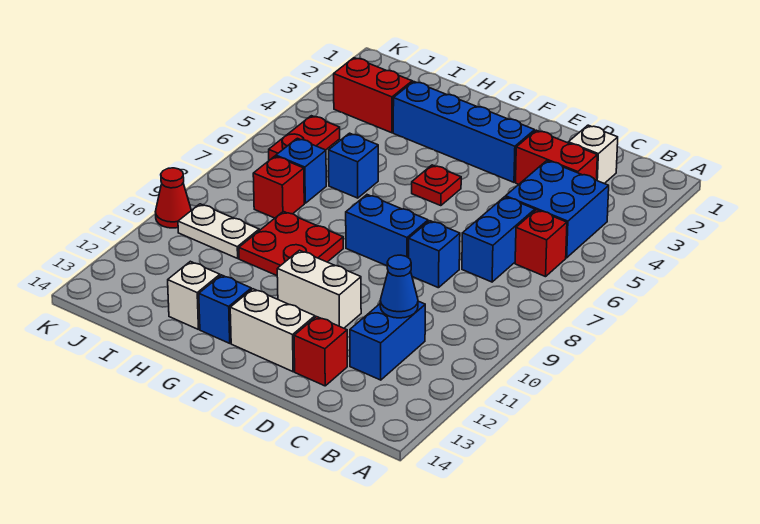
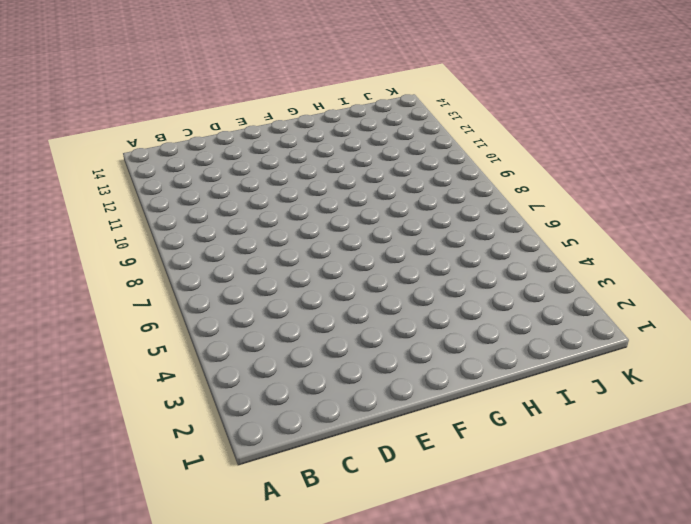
none -> blue 2x2 brick [506,161,609,258]
none -> red 1x1 brick [515,210,567,277]
none -> white 1x1 brick [568,125,618,184]

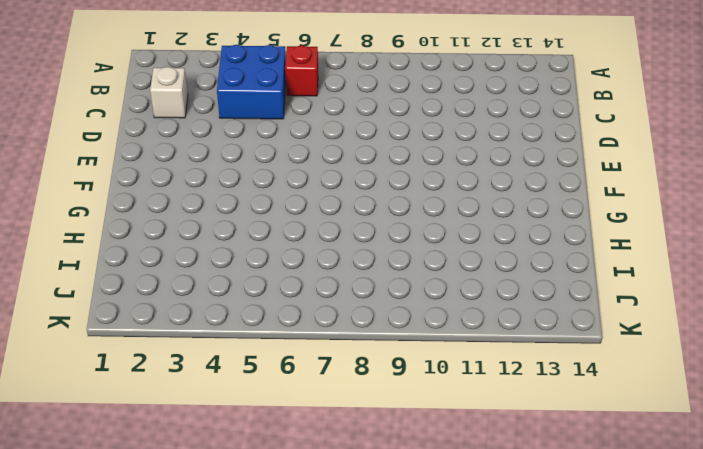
none -> red 1x2 brick [516,130,597,184]
none -> blue 1x2 brick [462,197,535,282]
none -> blue 1x2 brick [350,301,425,380]

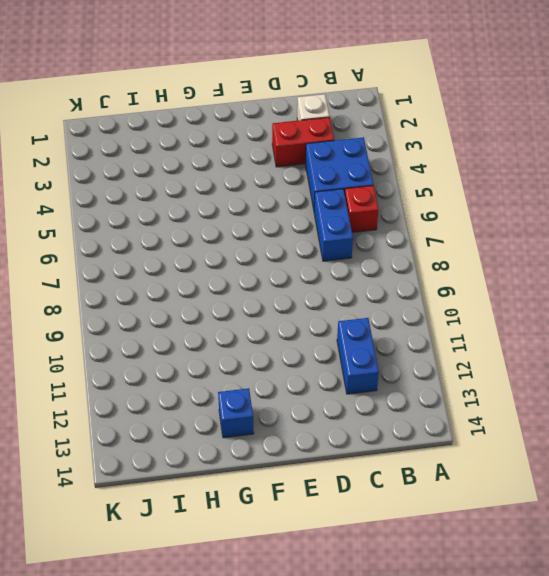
none -> blue 1x1 brick [409,221,460,288]
none -> red 1x1 brick [294,317,347,386]
none -> blue 1x4 brick [393,82,535,182]

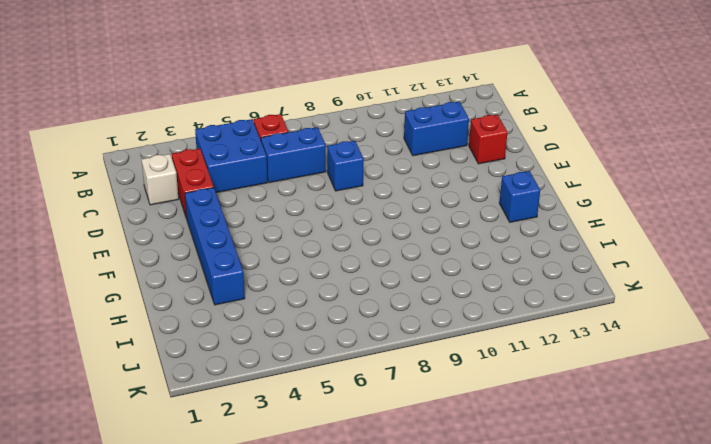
none -> blue 1x2 brick [346,195,428,266]
none -> white 1x2 brick [277,250,361,328]
none -> white 1x2 brick [230,289,315,372]

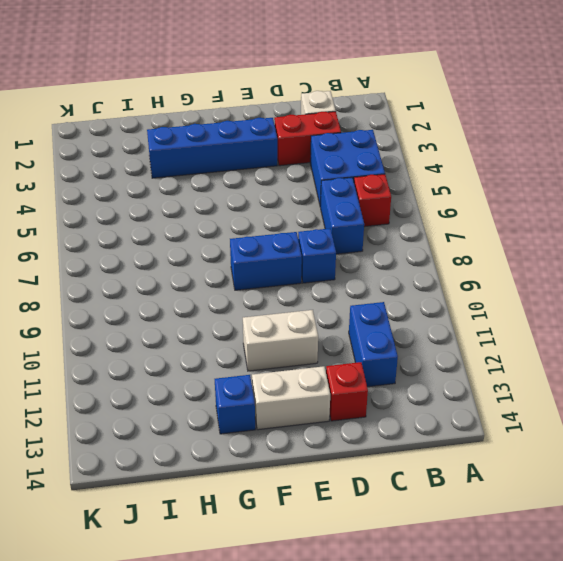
none -> red 1x1 plate [412,165,461,206]
none -> red 2x2 plate [239,211,343,275]
none -> blue 1x1 brick [329,133,378,198]

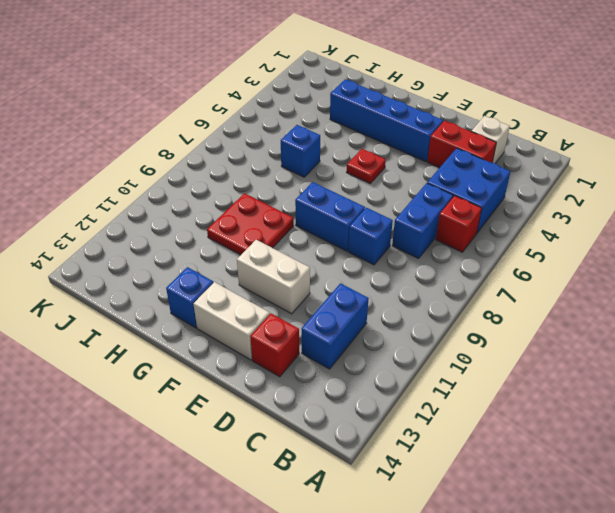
none -> white 1x1 brick [168,261,220,330]
none -> red 1x2 brick [334,58,412,133]
none -> blue 1x1 brick [276,138,326,203]

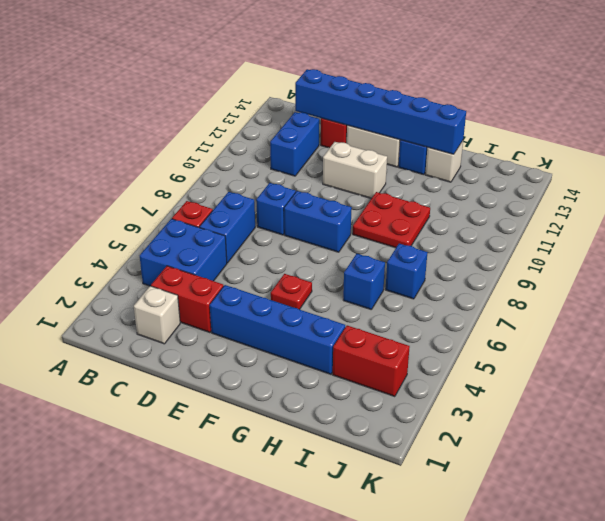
blue 1x6 brick [295,69,466,154] -> none
none -> red 1x1 brick [253,156,304,218]
none -> white 1x2 plate [178,204,259,258]
none -> red 1x2 plate [269,116,340,160]

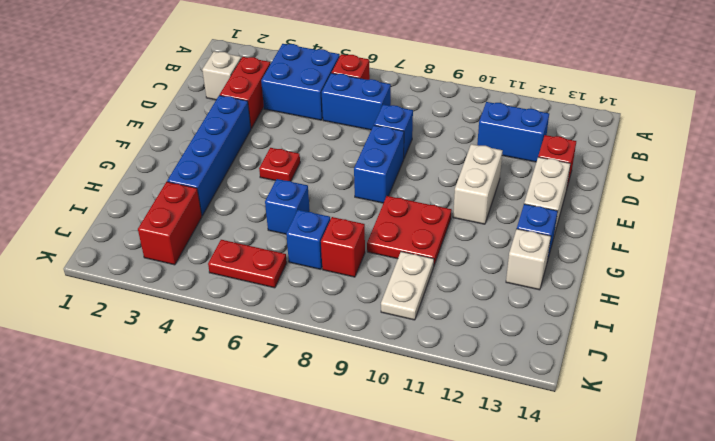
none -> red 1x1 cone [155,168,191,228]
none -> blue 1x1 cone [380,255,418,318]

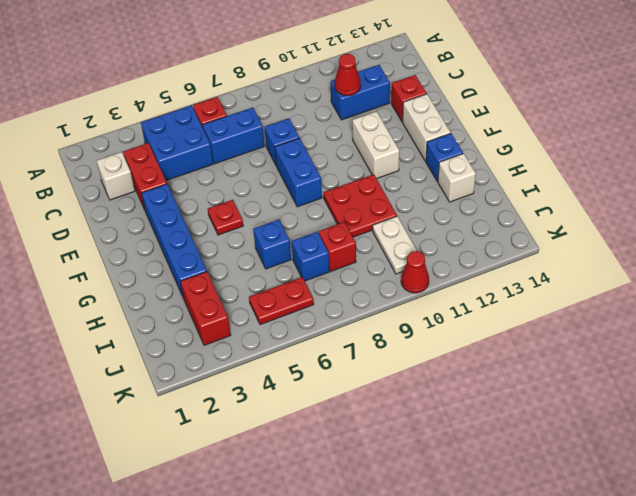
red 1x1 cone [335,54,361,96] -> blue 1x1 cone [380,255,418,318]

